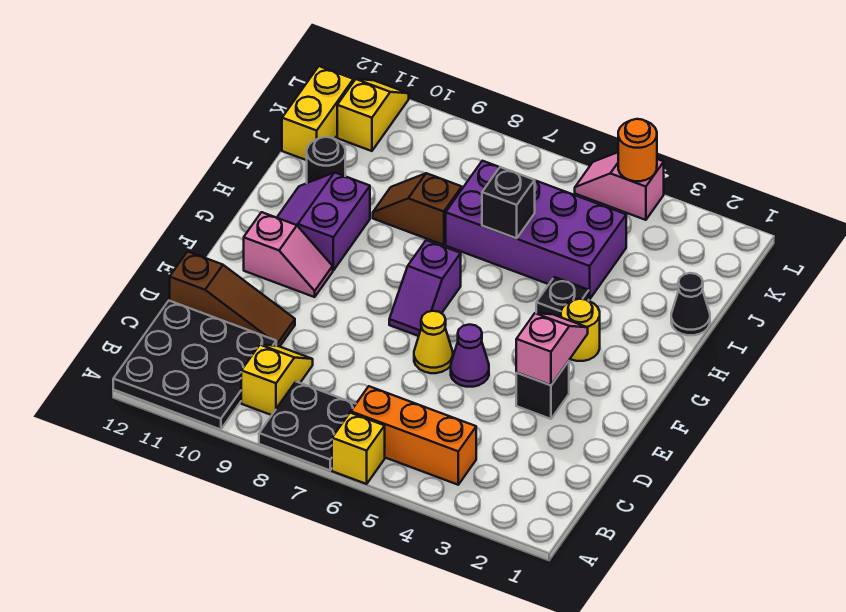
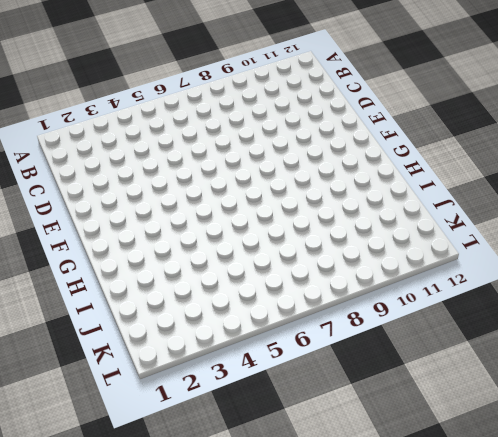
none -> yellow 1x1 brick [332,413,385,484]
none -> black 2x2 plate [259,382,356,470]
none -> black 3x3 plate [113,301,276,430]

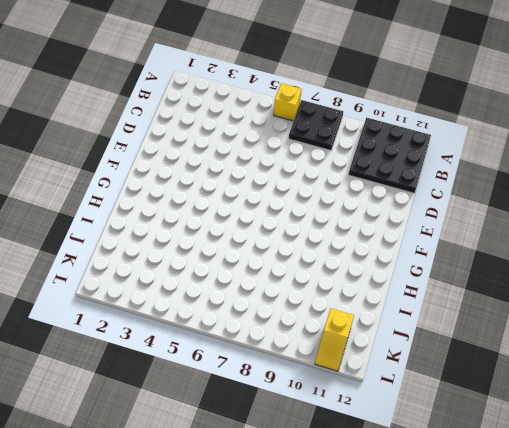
none -> orange 1x3 brick [351,386,476,485]
none -> yellow 1x2 slope [241,345,313,415]
none -> brown 1x3 slope [170,252,295,347]

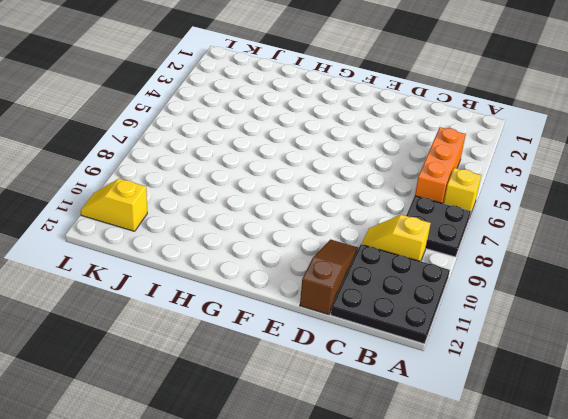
none -> black 1x1 brick [516,361,569,419]
none -> purple 1x1 cone [451,324,489,387]
none -> yellow 1x1 cone [414,311,453,373]

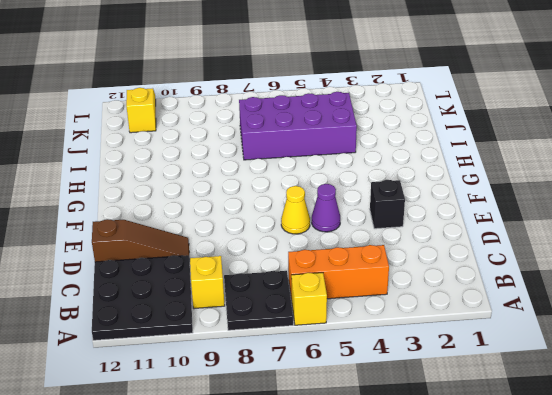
none -> purple 1x2 slope [389,240,461,336]
none -> pink 1x2 slope [244,212,333,297]
none -> yellow 1x1 round brick [561,299,600,361]

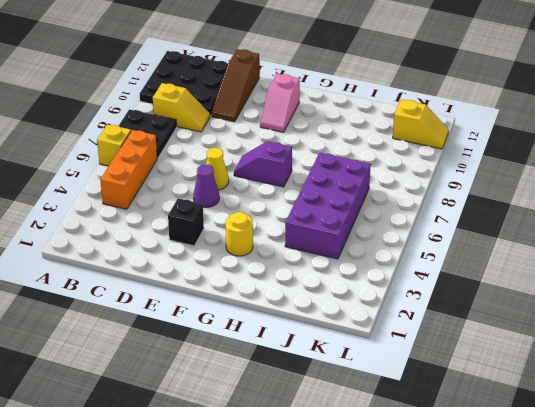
none -> purple 2x2 slope [277,172,370,270]
none -> black 1x1 plate [536,277,589,317]
none -> black 1x1 cone [671,273,710,335]

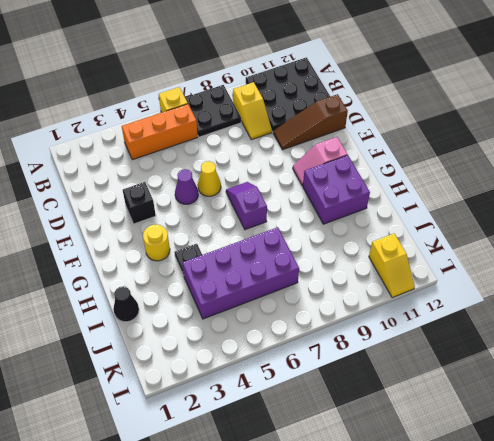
purple 2x2 brick [303,155,370,224] -> purple 2x2 slope [277,172,370,270]
none -> brown 1x2 slope [373,173,462,245]
none -> black 1x1 round brick [307,137,345,183]
none -> yellow 1x2 brick [282,66,353,160]

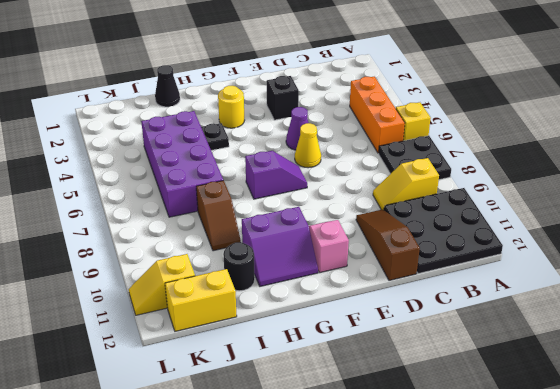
none -> pink 1x2 slope [575,152,664,220]
none -> pink 1x2 slope [516,313,588,385]
none -> black 1x1 brick [482,167,535,238]

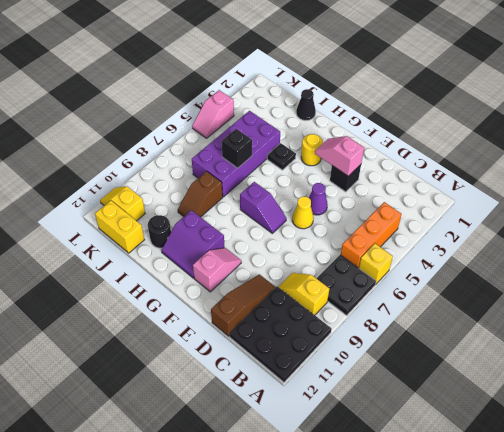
none -> orange 1x1 round brick [618,119,657,181]

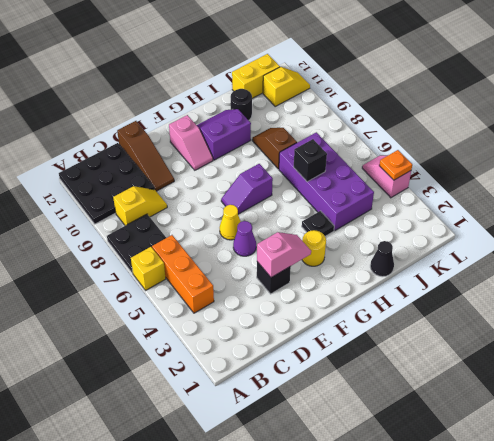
orange 1x1 plate [379,150,412,180] -> orange 1x1 round brick [618,119,657,181]

